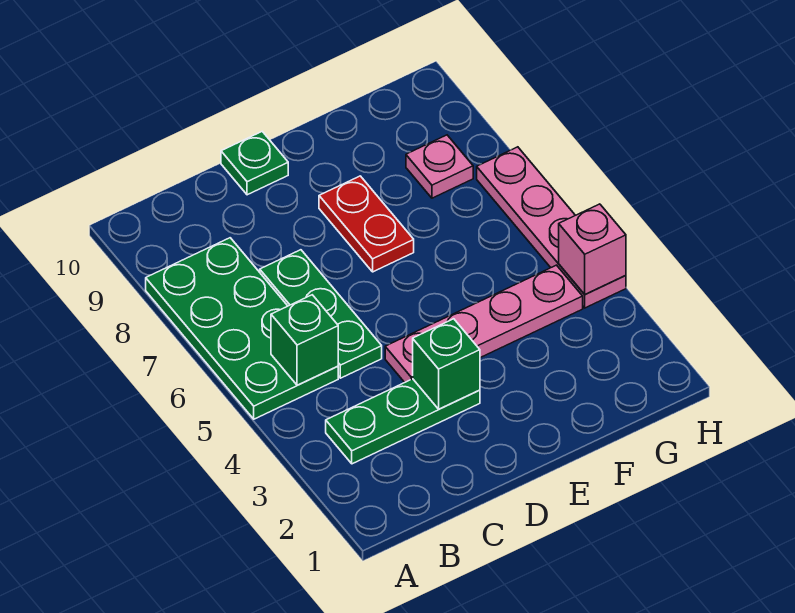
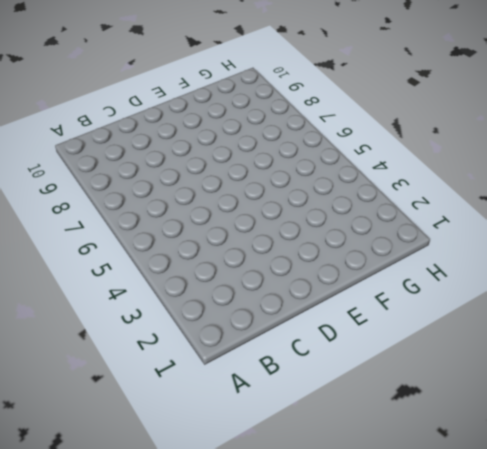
none -> green 2x4 plate [146,238,338,419]
none -> green 1x3 plate [326,379,480,464]

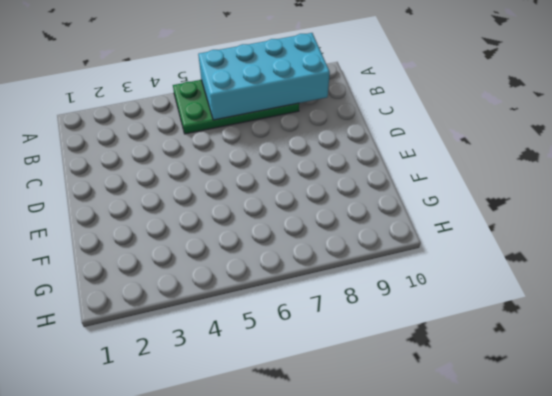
cyan 2x4 brick [198,33,330,120] -> none
none -> green 1x3 plate [326,379,480,464]
none -> green 1x3 plate [260,250,382,378]

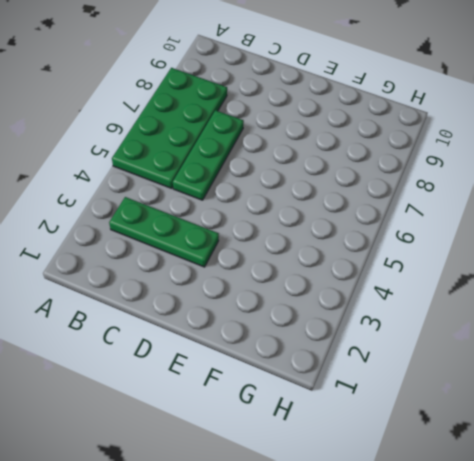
none -> pink 1x4 plate [385,265,583,382]
none -> green 1x1 plate [221,132,288,195]

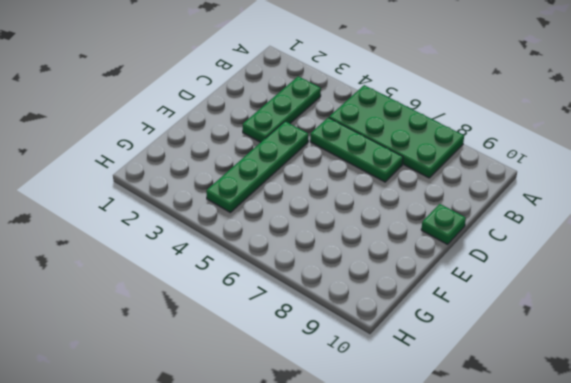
green 1x4 plate [206,121,308,212] -> pink 1x4 plate [385,265,583,382]
none -> red 1x2 plate [319,176,414,272]
none -> pink 1x1 plate [406,135,473,198]

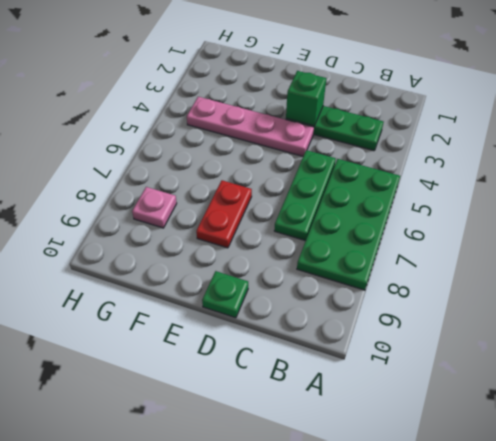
none -> pink 1x4 plate [477,147,626,308]
none -> green 1x1 brick [271,295,338,385]

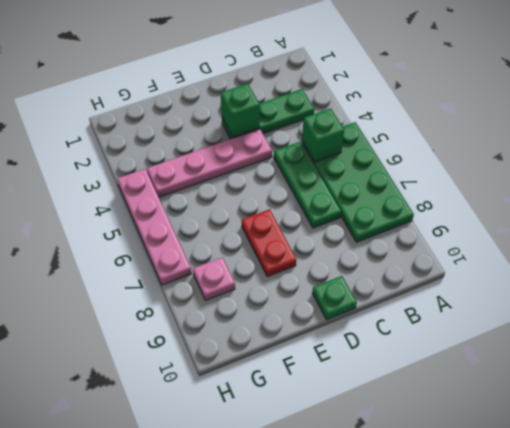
none -> pink 1x1 brick [559,204,626,294]

